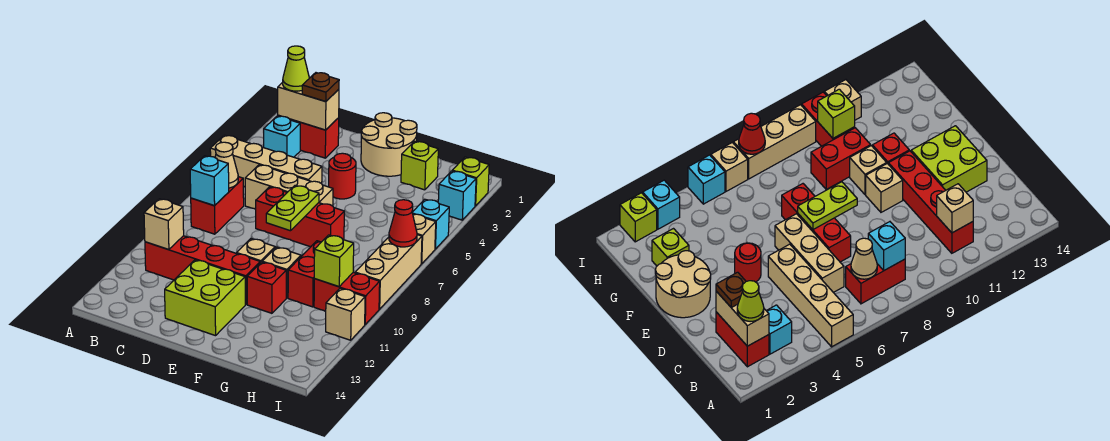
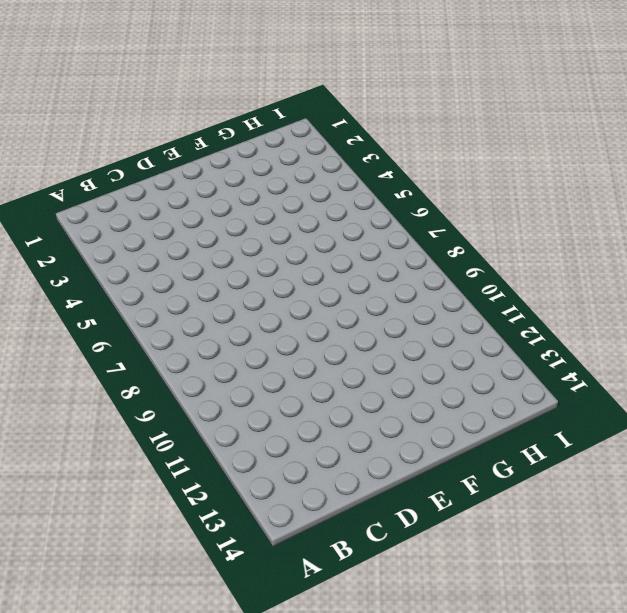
none -> tan 1x4 brick [210,135,322,187]
none -> red 1x2 brick [278,115,339,158]
none -> cyan 1x1 brick [264,116,300,157]
none -> red 1x2 brick [191,177,244,234]

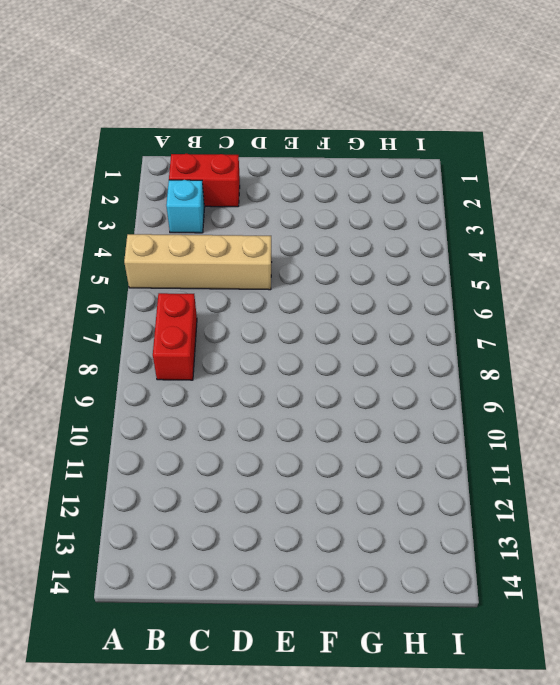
none -> red 1x4 brick [145,236,260,305]
none -> tan 1x3 brick [245,165,333,209]
none -> red 1x3 brick [256,187,344,247]
none -> lime 2x2 brick [165,260,245,336]

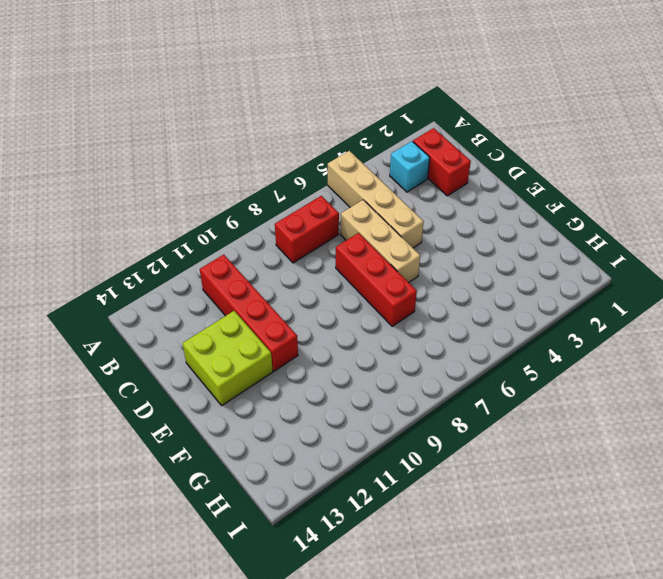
none -> tan 2x2 round brick [361,113,417,176]
none -> red 1x1 round brick [329,153,356,199]
none -> tan 1x1 brick [237,239,275,263]
none -> tan 1x1 brick [262,247,301,298]

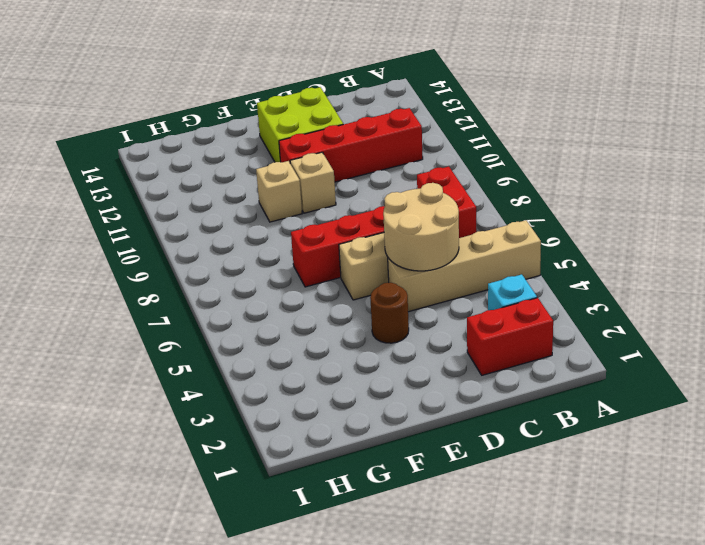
tan 2x2 round brick [383,183,459,271] -> tan 2x2 round brick moved to [361,113,417,176]
brown 1x1 round brick [370,283,409,343] -> red 1x1 round brick [329,153,356,199]
none -> red 1x1 brick [247,262,286,313]
none -> lime 1x1 brick [401,141,438,190]
none -> red 1x2 brick [288,241,321,307]
none -> red 1x2 brick [314,273,380,324]

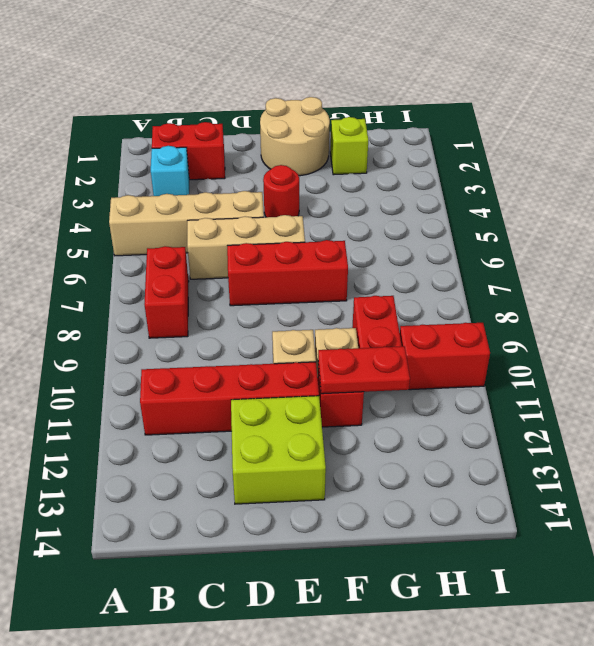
red 1x2 plate [318,346,410,394] -> none
none -> lime 1x1 brick [452,157,489,206]
none -> cyan 1x1 brick [438,171,476,220]
none -> cyan 1x1 brick [412,199,449,249]
none -> tan 1x1 brick [413,214,436,264]

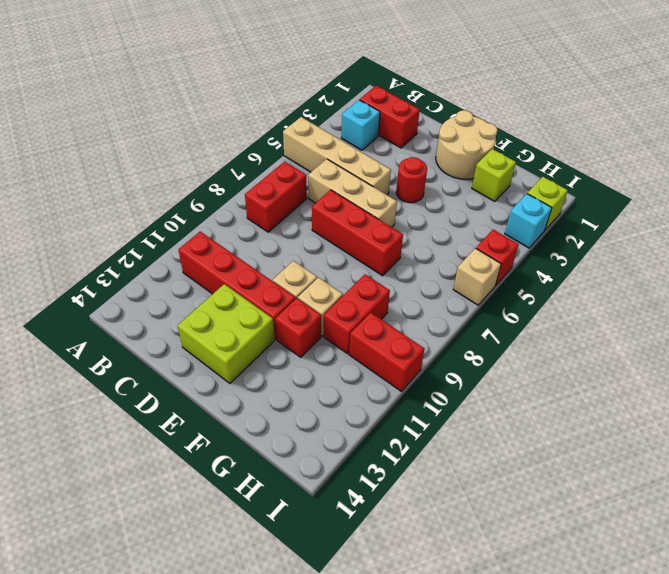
red 1x1 brick [476,230,519,286] -> cyan 1x1 brick [412,199,449,249]
none -> tan 1x3 brick [355,235,422,309]
none -> tan 1x1 brick [325,288,365,340]
none -> tan 1x2 brick [278,82,339,130]
none -> tan 1x1 cone [215,142,238,188]

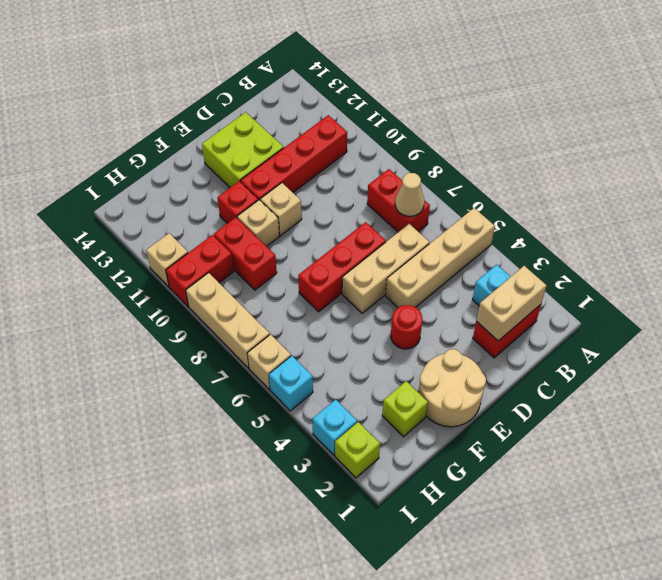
none -> cyan 1x1 brick [190,156,229,206]
none -> tan 1x1 brick [144,199,184,250]
none -> lime 1x2 plate [266,186,319,231]
none -> lime 1x1 brick [314,235,354,287]

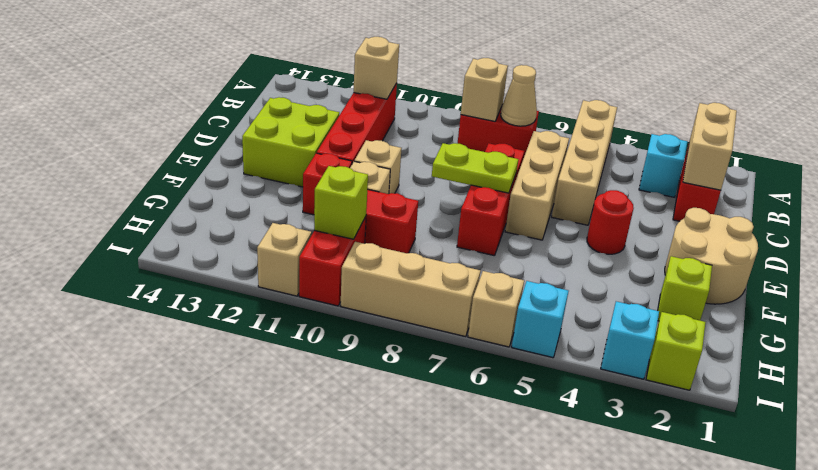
tan 1x1 brick [461,58,508,122] -> cyan 1x1 brick [190,156,229,206]
none -> red 1x1 cone [389,200,417,247]
none -> lime 1x1 cone [283,46,309,91]
none -> brown 1x1 plate [302,73,339,102]

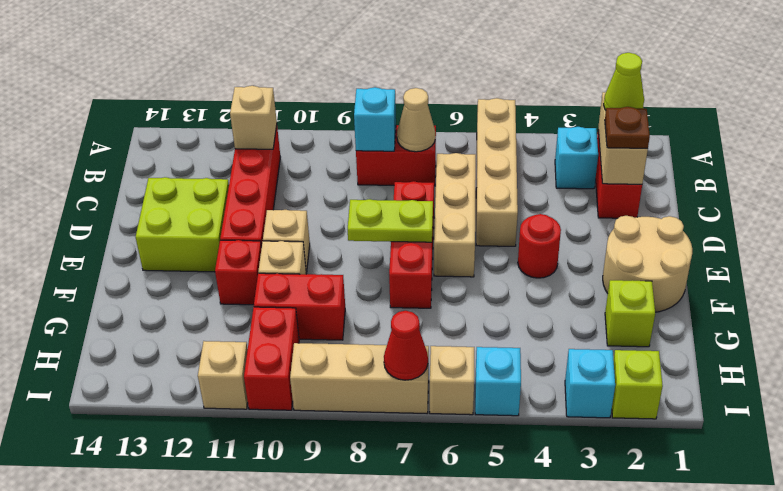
none -> lime 1x1 brick [314,235,354,287]

